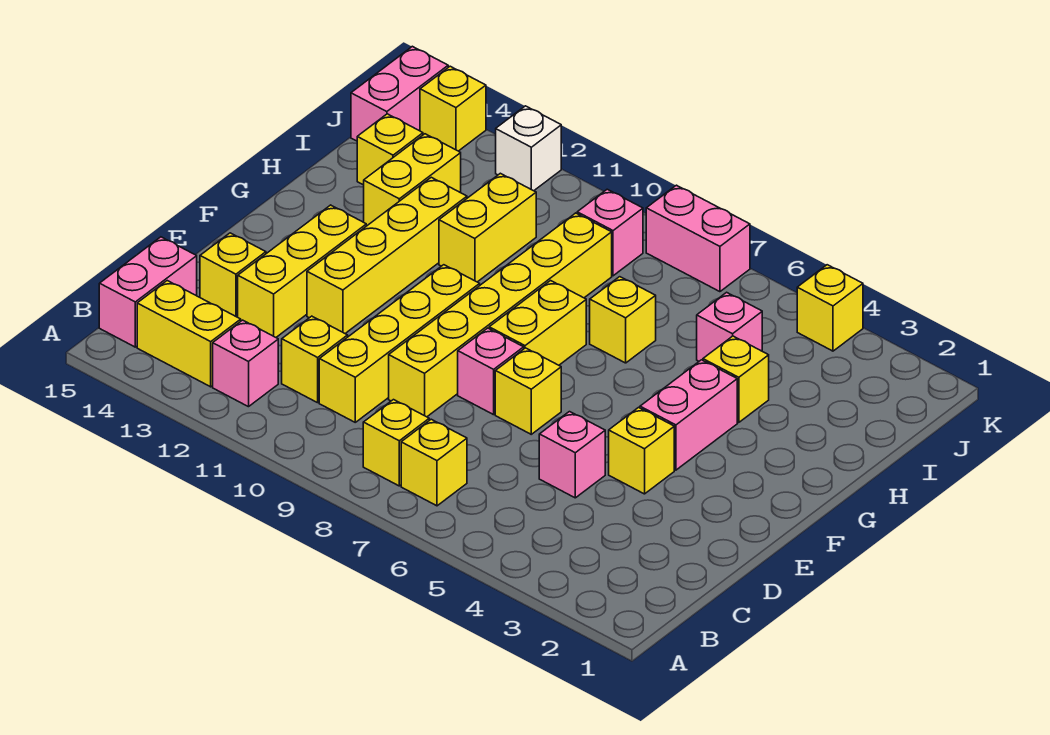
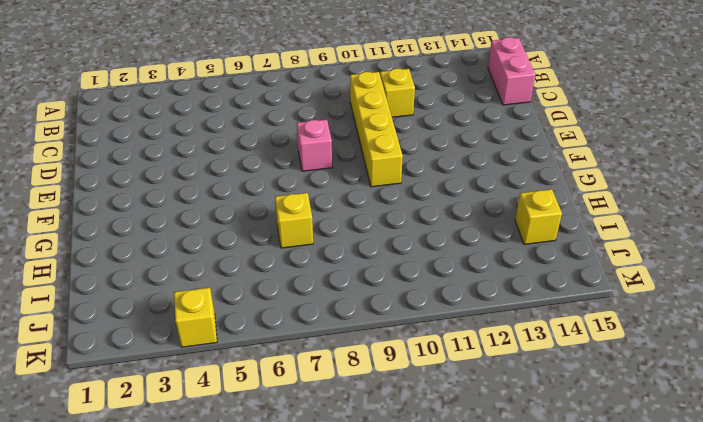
none -> yellow 1x1 brick [401,419,467,506]
none -> yellow 1x1 brick [363,400,429,486]
none -> pink 1x1 brick [213,320,278,407]

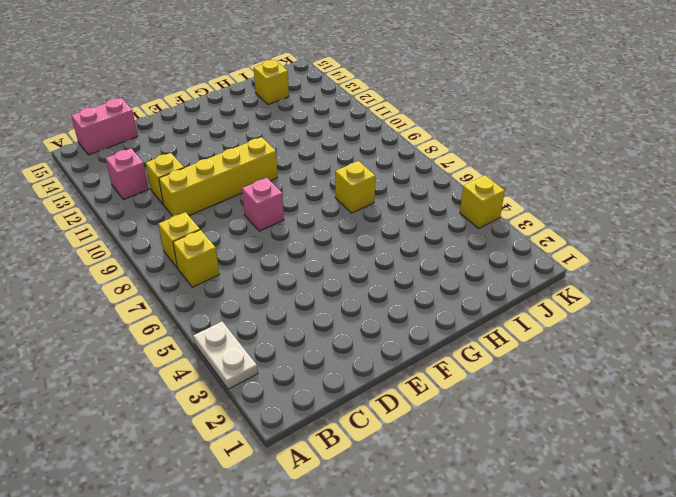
white 1x2 plate [193,321,258,389] -> none
none -> yellow 1x2 brick [137,281,241,387]
none -> pink 1x1 brick [539,412,605,498]
none -> yellow 1x6 brick [389,213,612,417]

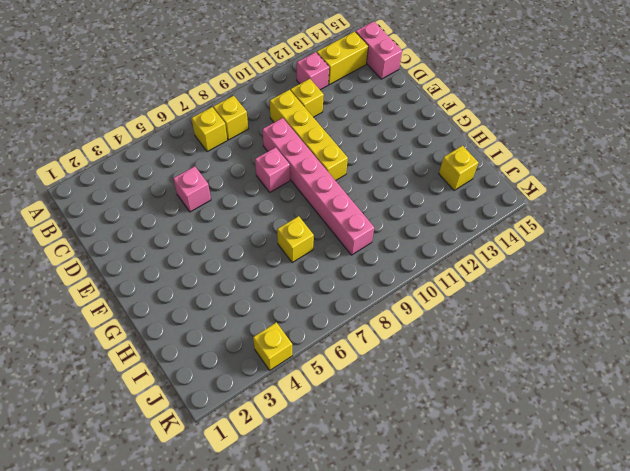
pink 1x6 brick [262,118,374,255] -> yellow 1x6 brick [389,213,612,417]
none -> yellow 1x3 brick [238,205,366,337]
none -> yellow 1x1 brick [200,233,266,317]
none -> yellow 1x1 brick [609,407,674,494]

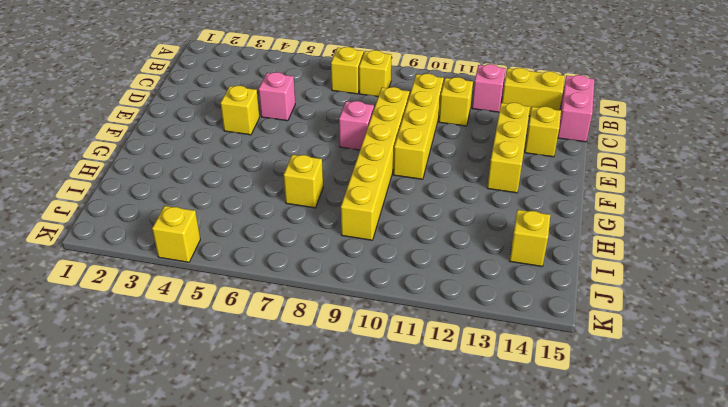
none -> yellow 1x1 brick [495,348,561,434]
none -> yellow 1x4 brick [307,177,467,333]
none -> pink 1x2 brick [640,360,737,470]

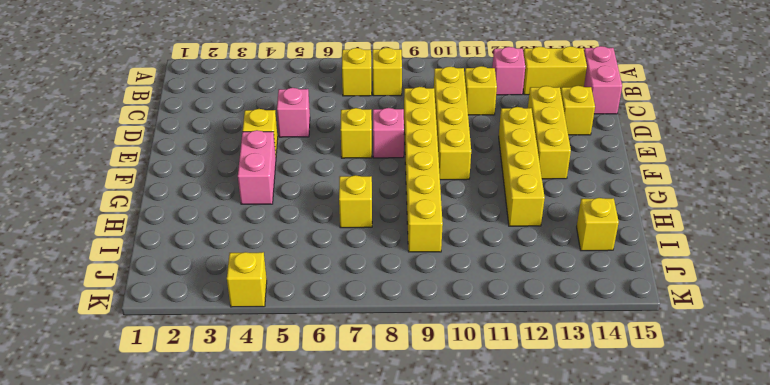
none -> yellow 1x2 brick [489,281,586,365]
none -> yellow 1x1 brick [703,336,769,423]
none -> yellow 1x2 brick [439,173,536,282]

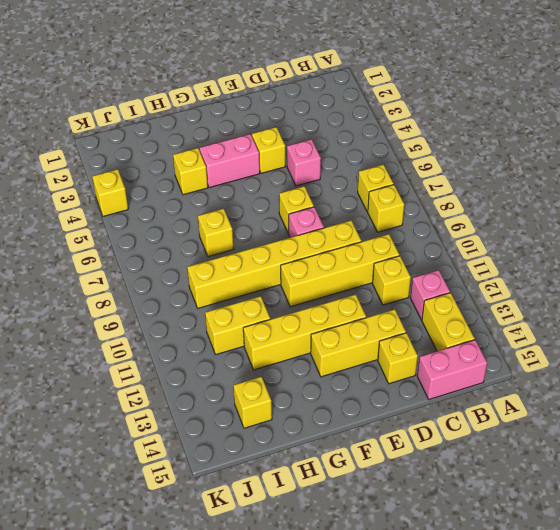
none -> yellow 1x2 brick [489,281,586,365]
none -> yellow 1x2 brick [364,134,461,226]
none -> pink 1x1 brick [697,292,762,361]

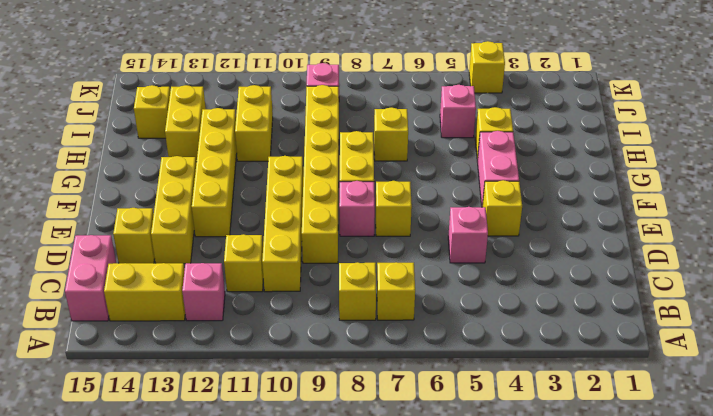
none -> pink 1x2 brick [351,46,448,141]
none -> pink 1x2 brick [646,185,750,292]
none -> white 1x1 brick [496,106,561,191]

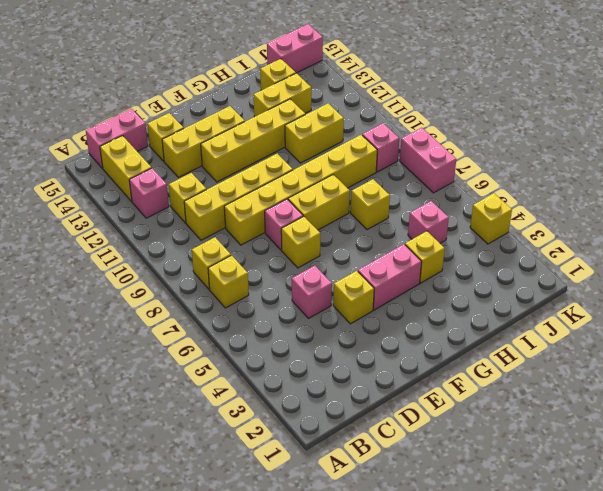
none -> white 1x1 brick [496,106,561,191]
none -> yellow 1x1 brick [420,66,486,151]

